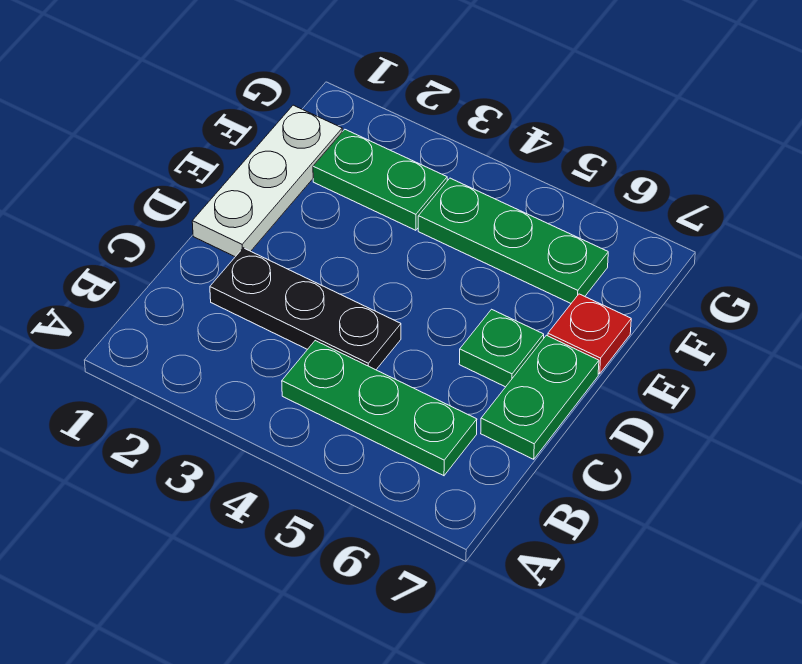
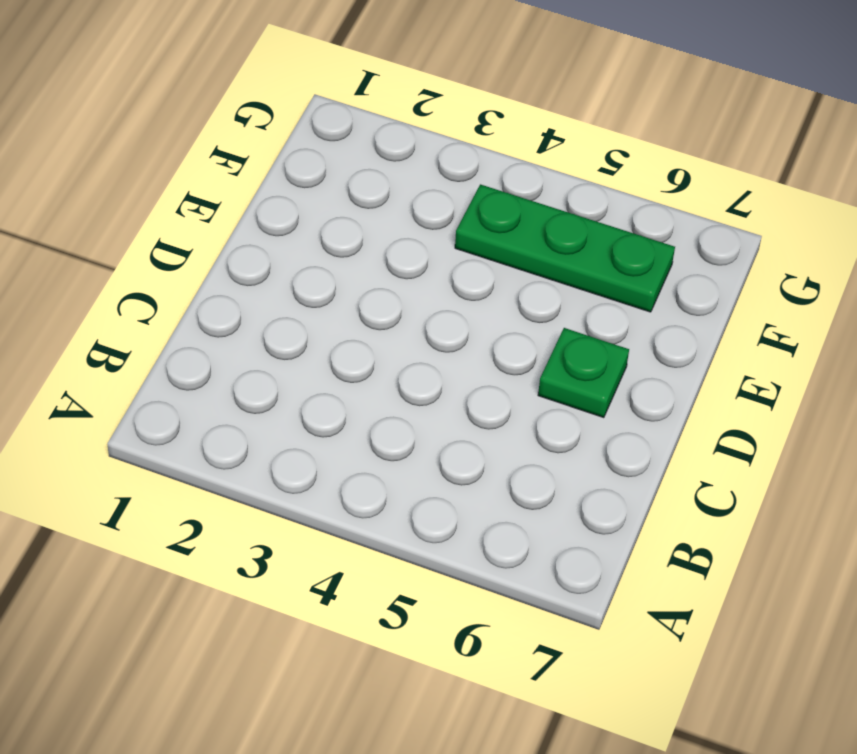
none -> green 1x3 plate [282,341,477,476]
none -> black 1x3 plate [210,248,401,370]

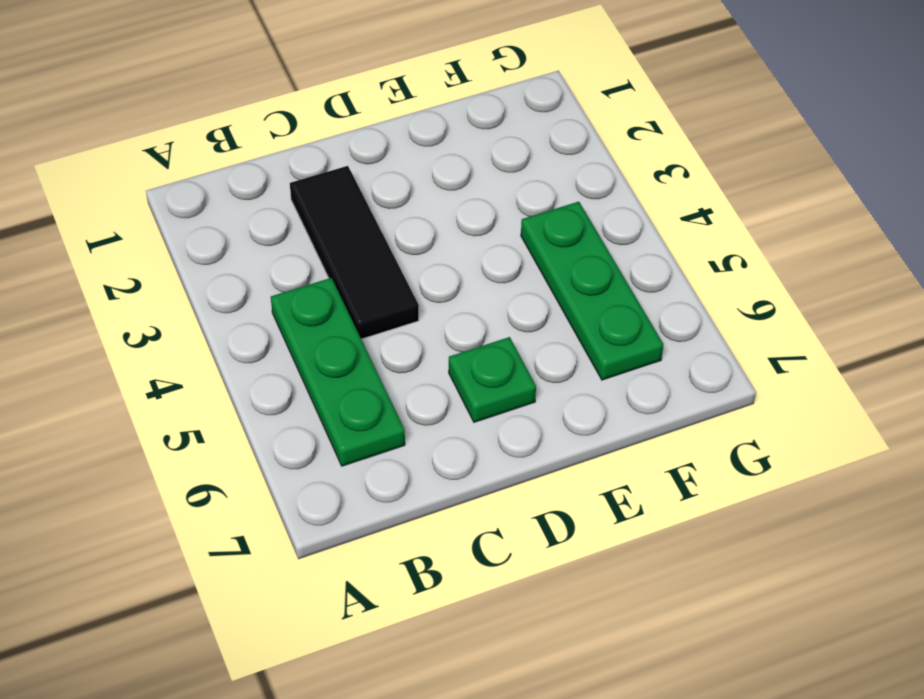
black 1x3 tile [290,166,419,339] -> black 1x3 plate [210,248,401,370]
none -> green 1x2 plate [481,335,599,459]
none -> white 1x3 plate [192,105,342,257]

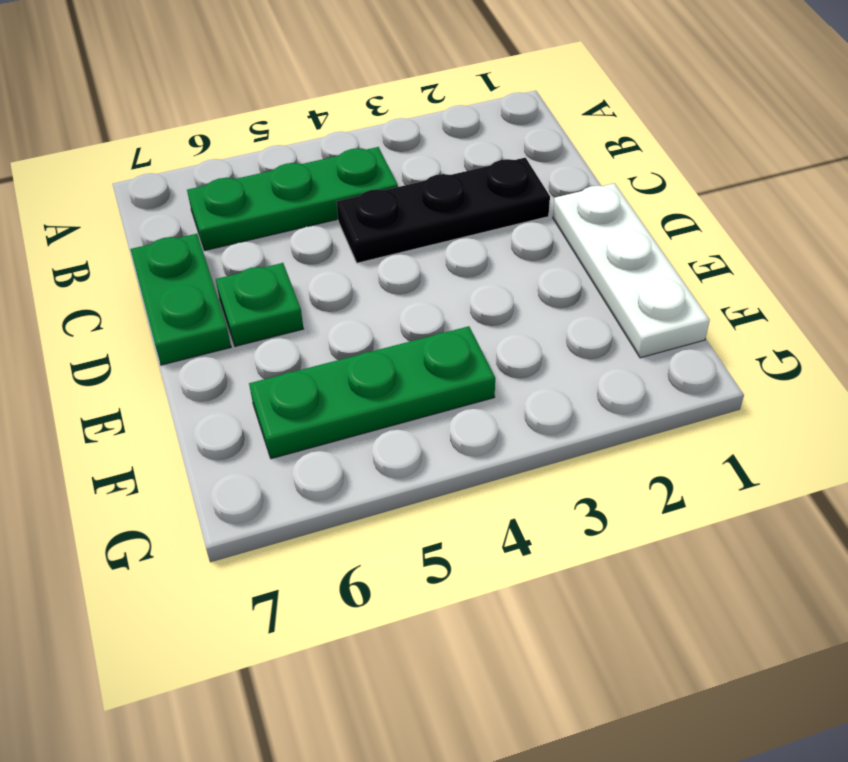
none -> red 1x1 plate [548,294,631,374]
none -> green 1x2 plate [313,130,447,230]

